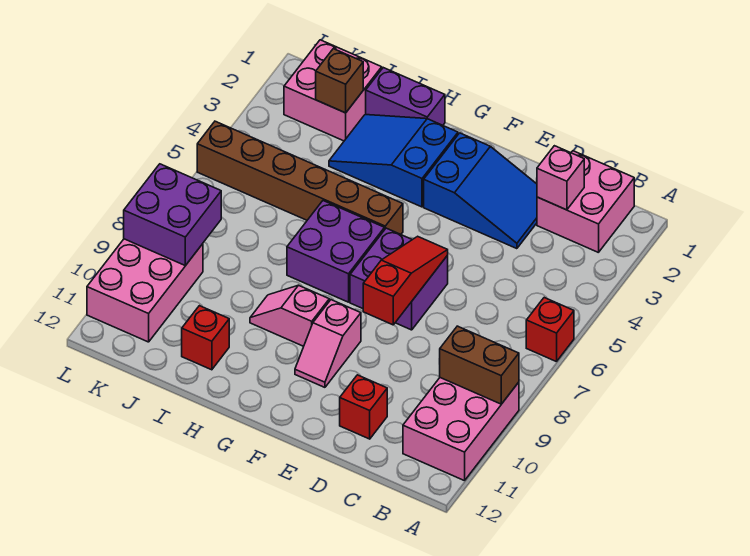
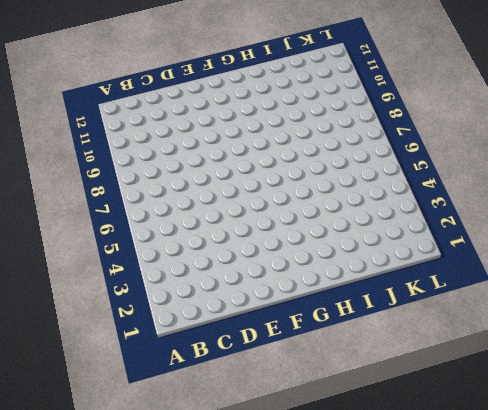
none -> red 1x1 brick [526,298,574,362]
none -> pink 2x3 brick [403,378,519,481]
none -> pink 2x2 brick [537,151,634,253]

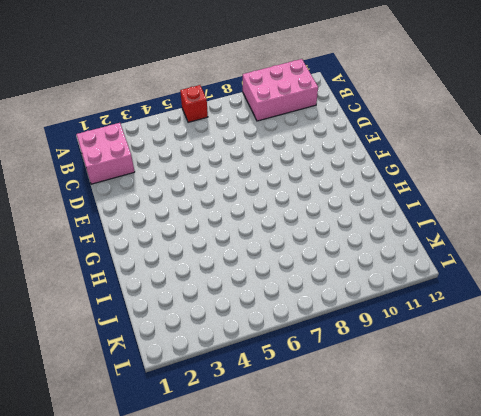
none -> blue 2x3 slope [424,133,537,249]
none -> red 1x1 brick [340,375,387,439]
none -> purple 2x2 brick [350,228,448,330]

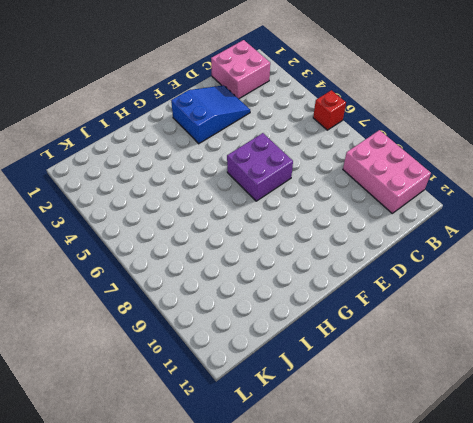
none -> red 1x1 brick [340,375,387,439]
none -> pink 1x2 slope [295,300,361,387]
none -> blue 2x3 slope [329,115,458,207]

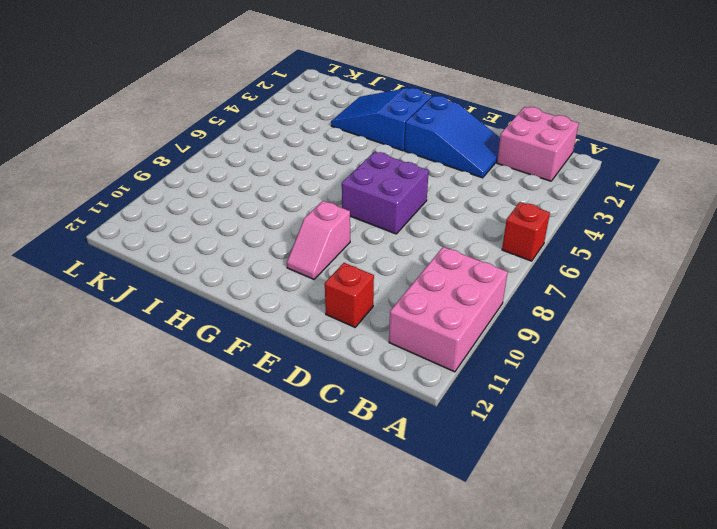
none -> brown 1x6 brick [197,121,403,234]
none -> purple 2x2 brick [287,201,384,302]
none -> pink 1x2 slope [250,285,329,346]

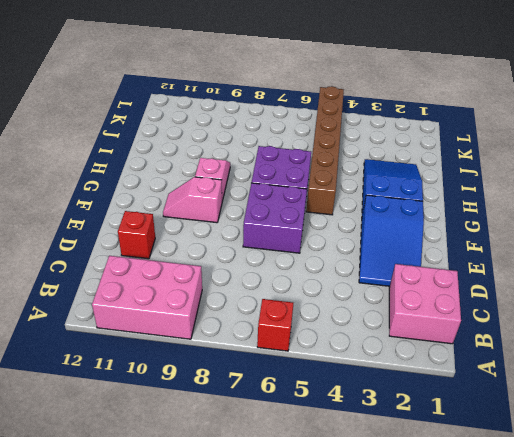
none -> purple 1x2 brick [366,68,445,125]
none -> red 1x1 brick [182,306,229,370]
none -> pink 2x2 brick [284,40,382,141]

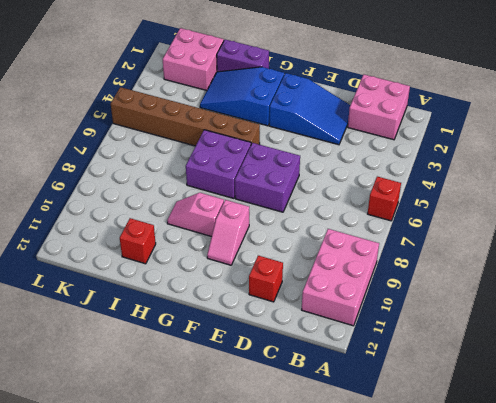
none -> pink 2x3 brick [87,239,203,342]
none -> brown 1x2 brick [439,326,519,404]
none -> pink 1x1 brick [537,146,584,210]

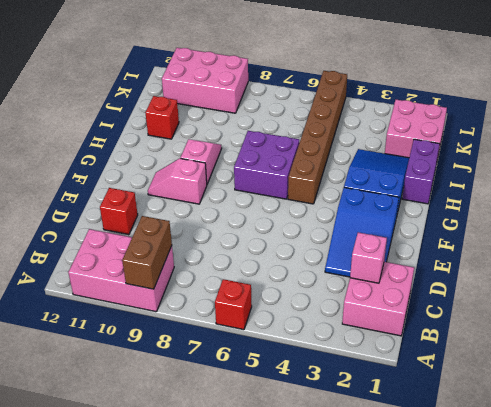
none -> purple 2x2 brick [350,228,448,330]
none -> red 1x3 slope [363,236,448,325]
none -> brown 1x1 brick [316,49,363,113]

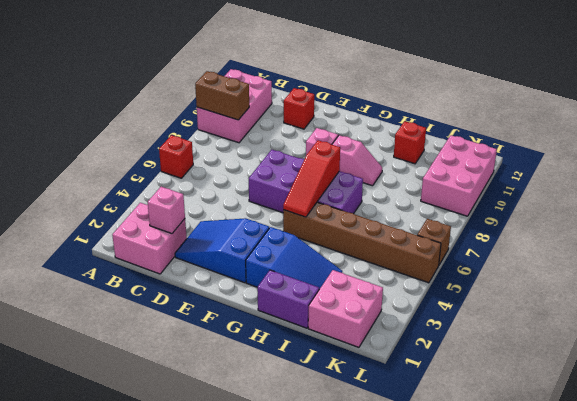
red 1x3 slope [283,140,340,217] -> red 1x3 slope moved to [363,236,448,325]
brown 1x1 brick [417,219,451,265] -> brown 1x1 brick moved to [316,49,363,113]
none -> purple 2x2 brick [124,164,221,266]

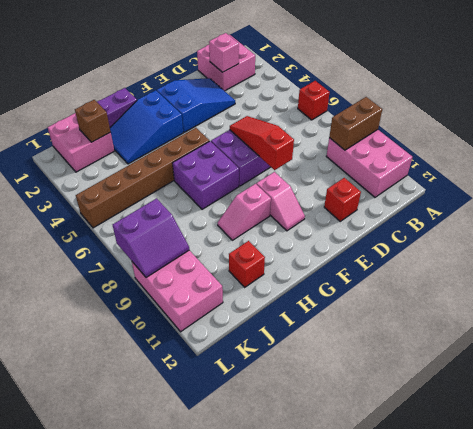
purple 2x2 slope [113,198,189,278] -> purple 2x2 brick [124,164,221,266]

